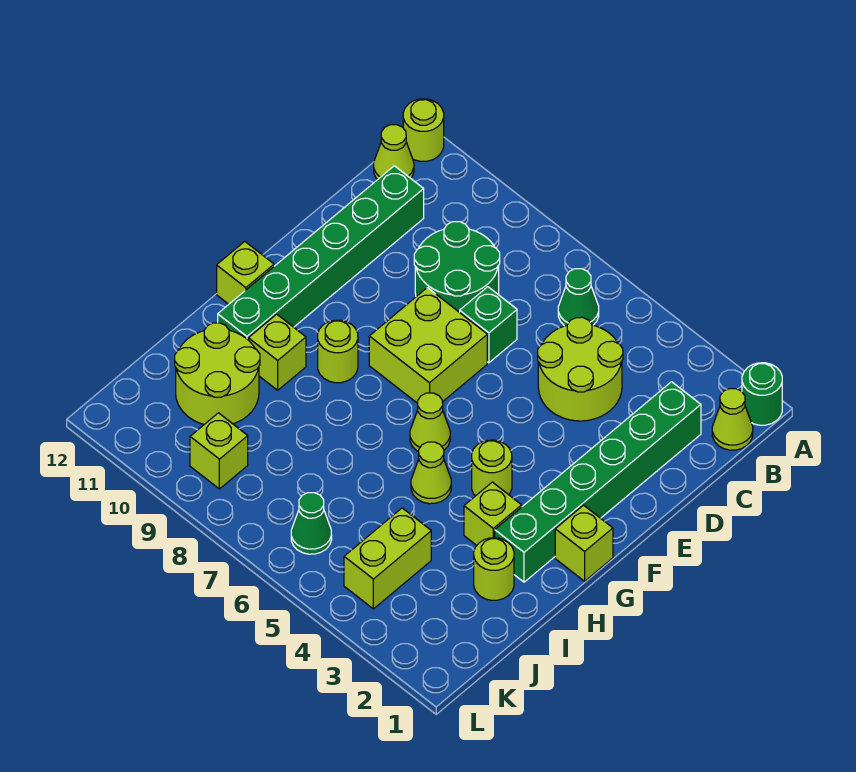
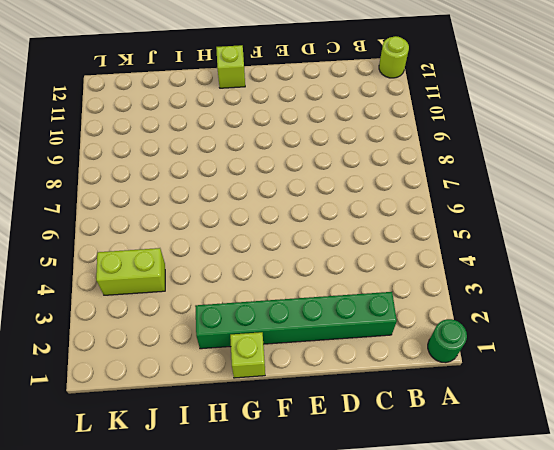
none -> lime 1x1 cone [712,389,753,450]
none -> green 1x1 cone [558,269,599,326]
none -> lime 1x1 cone [374,125,414,180]

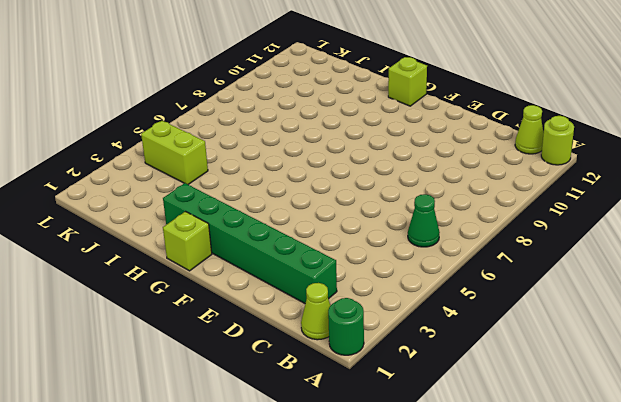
none -> lime 2x2 round brick [538,317,623,421]
none -> green 2x2 round brick [414,222,500,312]
none -> green 1x6 brick [218,166,424,340]

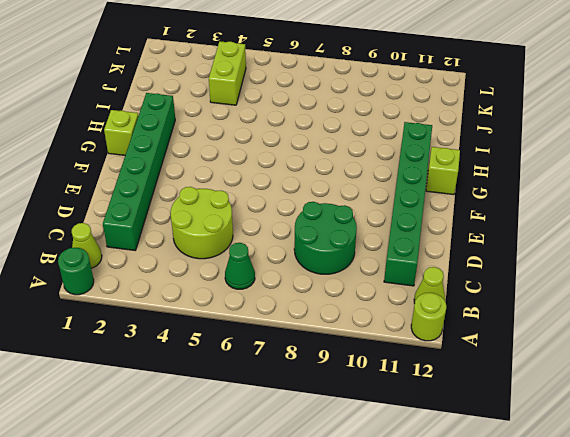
none -> green 1x1 brick [460,287,517,363]
none -> lime 2x2 brick [369,288,487,403]
none -> lime 1x1 round brick [472,440,512,496]

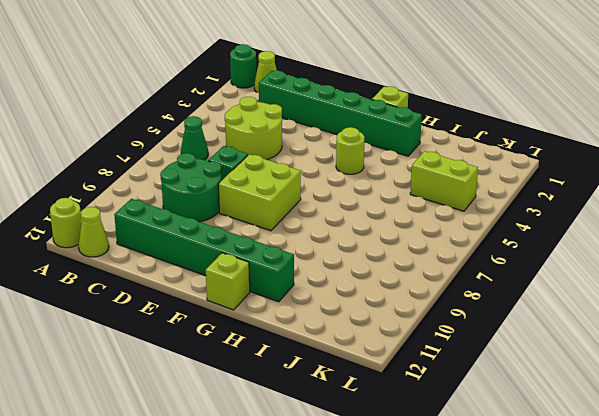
none -> lime 1x1 cone [410,393,450,452]
none -> lime 1x1 round brick [318,320,358,383]
none -> lime 1x1 brick [464,482,522,545]

